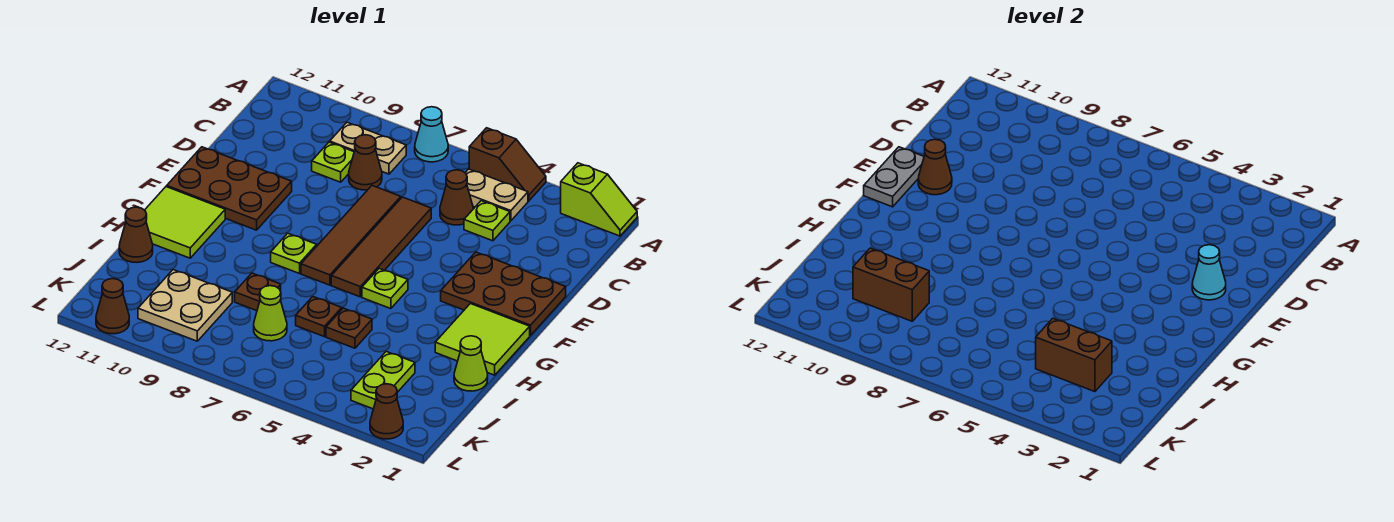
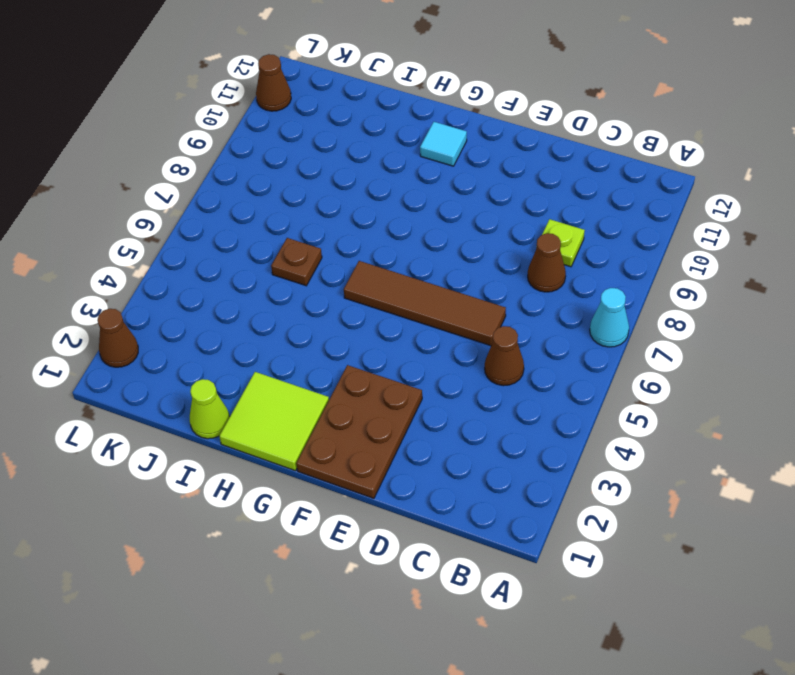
cyan 1x1 tile [420,122,467,166] -> lime 2x2 tile [145,187,225,258]
none -> lime 1x2 slope [561,163,637,236]
none -> brown 1x2 slope [469,128,546,201]
none -> tan 1x2 plate [465,169,528,221]
none -> tan 1x2 plate [330,122,406,174]

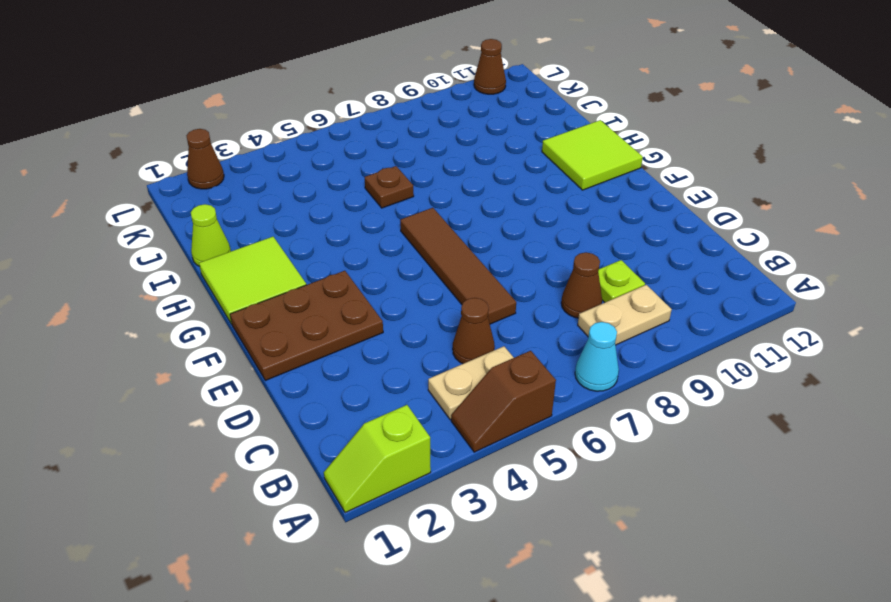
none -> lime 1x1 plate [464,201,510,241]
none -> brown 1x4 tile [301,186,401,285]
none -> brown 2x3 plate [167,147,292,230]
none -> lime 1x1 plate [362,269,408,309]

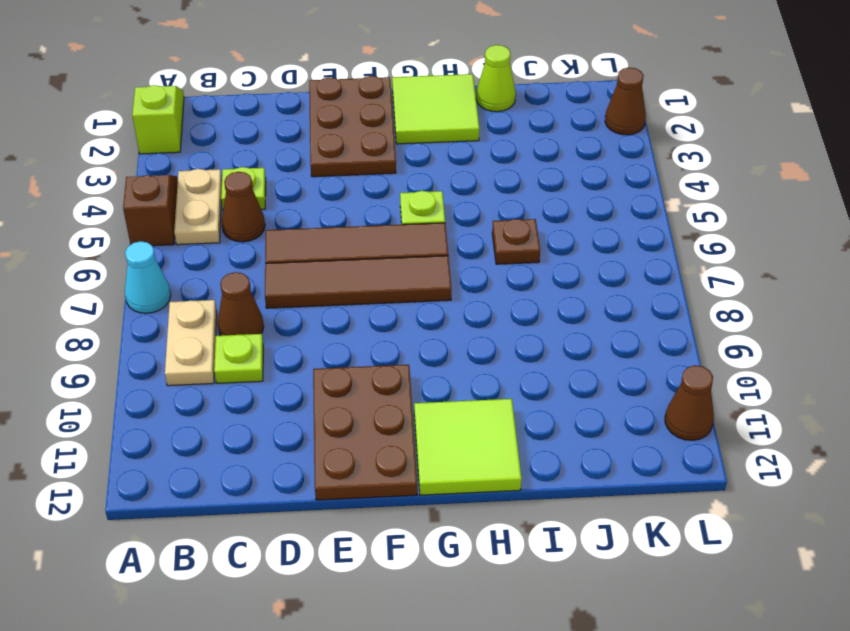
none -> lime 1x1 plate [271,233,317,274]
none -> brown 1x1 plate [326,308,372,348]
none -> brown 1x1 plate [235,273,281,311]
none -> brown 1x1 cone [119,207,153,263]

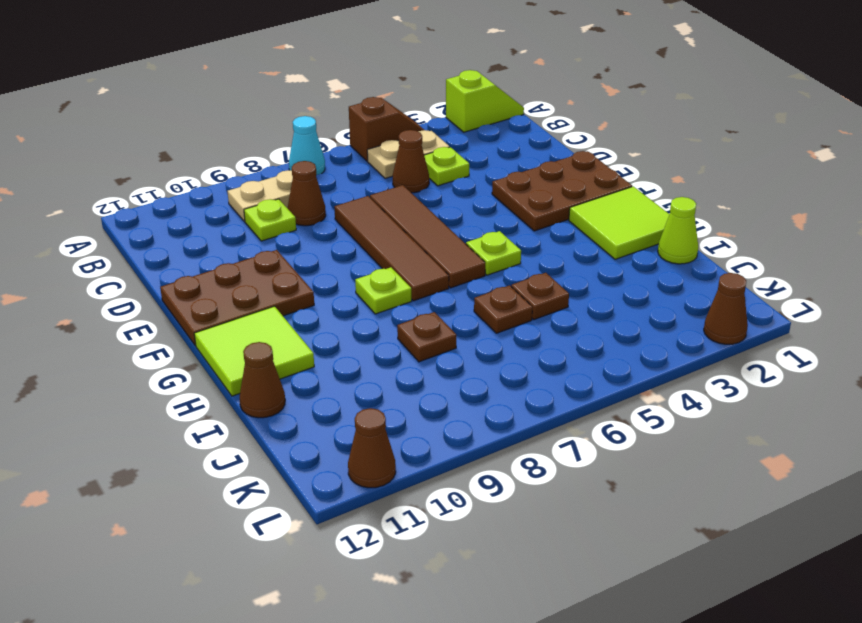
none -> lime 1x2 plate [351,351,415,409]
none -> lime 1x1 cone [254,286,287,341]
none -> tan 2x2 plate [138,270,232,341]
none -> cyan 1x1 cone [1192,245,1226,300]

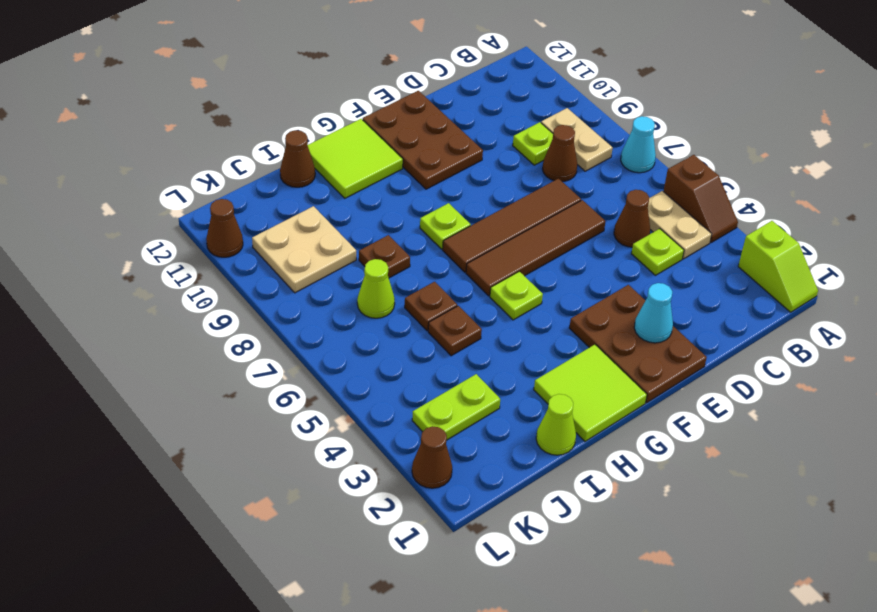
none -> brown 1x1 cone [918,139,952,195]
none -> grey 1x2 plate [864,147,924,207]
none -> brown 1x2 brick [1036,318,1112,392]
none -> brown 1x2 brick [853,248,929,321]

